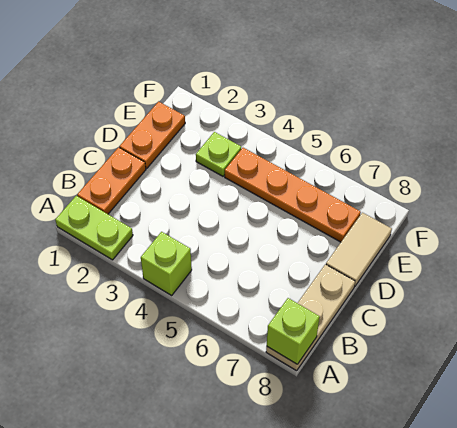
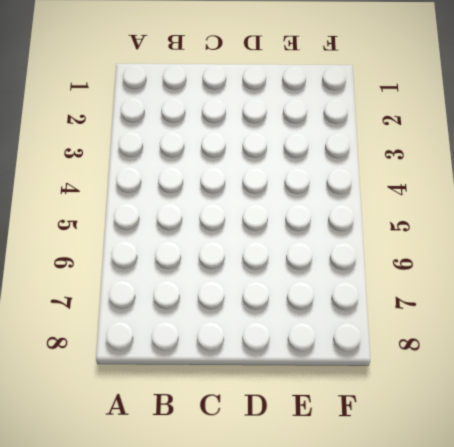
none -> lime 1x2 plate [55,196,133,260]
none -> lime 1x1 brick [141,232,192,295]

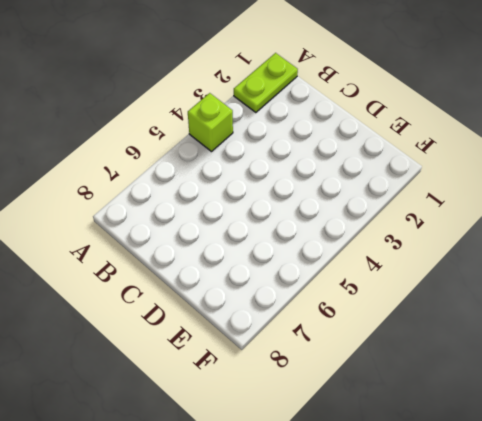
none -> tan 1x3 plate [266,264,355,371]
none -> orange 1x2 plate [77,148,146,214]

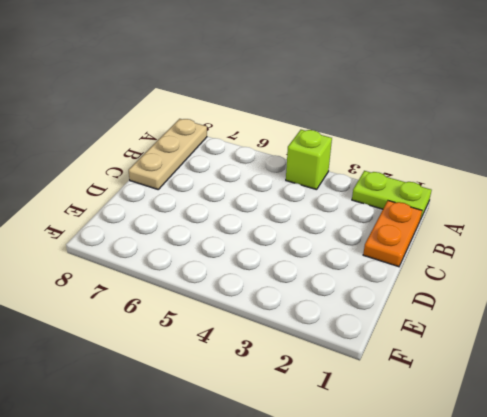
none -> orange 1x2 plate [119,102,185,168]
none -> tan 1x2 tile [326,213,392,287]

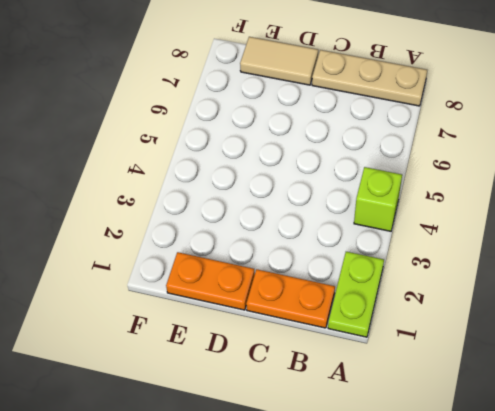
none -> lime 1x1 plate [196,132,241,176]
none -> orange 1x4 plate [225,148,361,242]

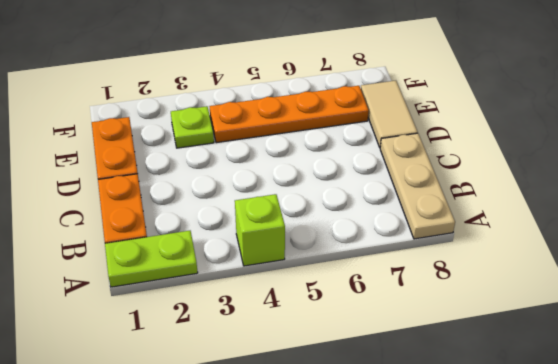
none -> lime 1x1 brick [267,298,320,364]

